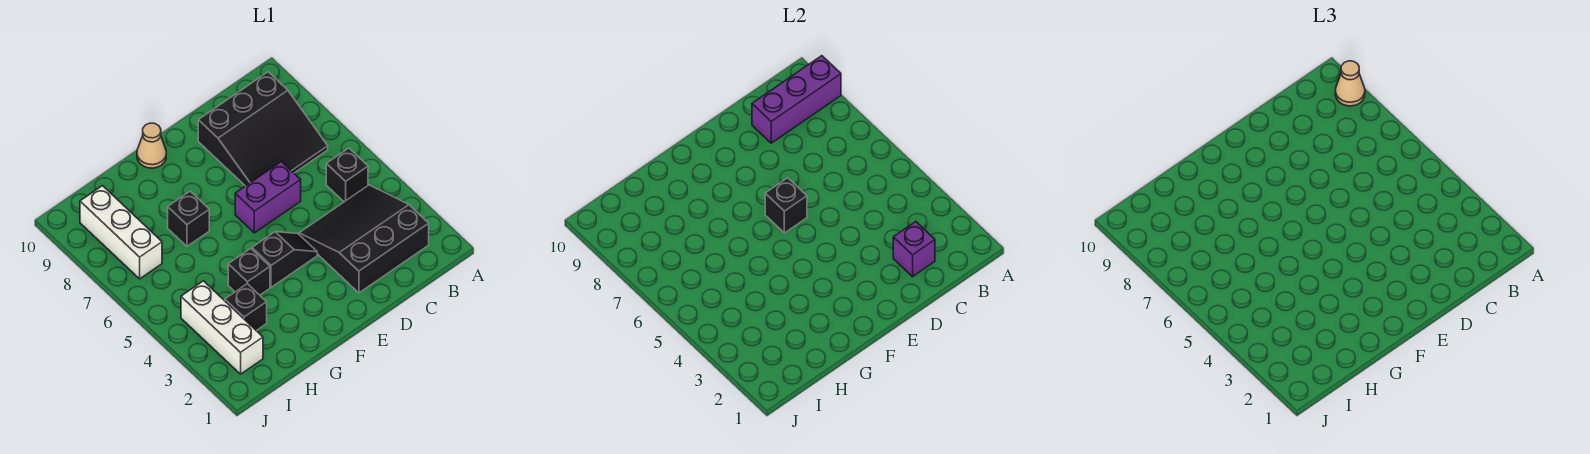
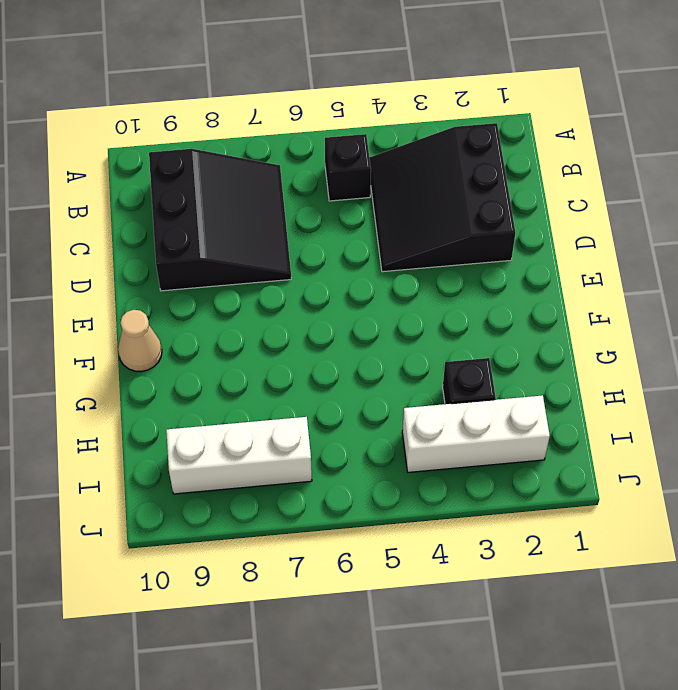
none -> purple 1x2 brick [235,162,301,233]
none -> black 1x2 slope [252,232,317,287]
none -> black 1x1 brick [228,248,270,295]

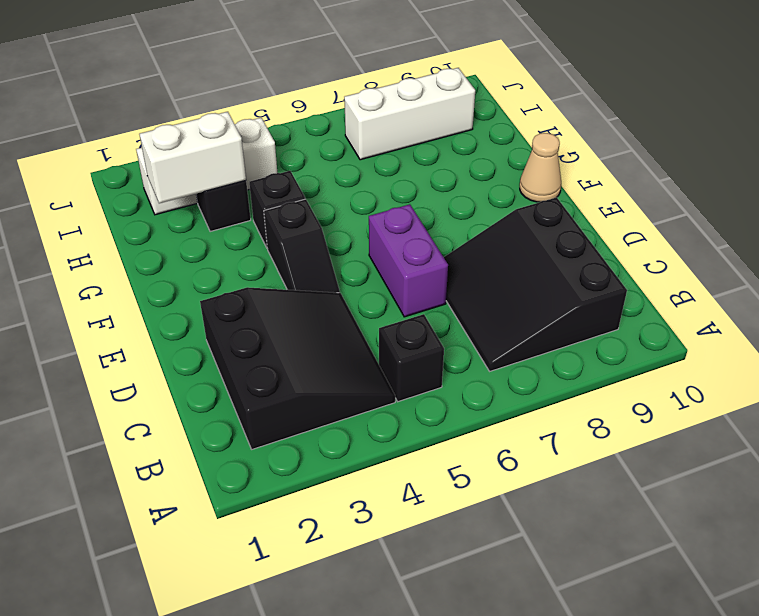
white 1x2 brick [140,112,246,203] -> none
none -> black 1x1 brick [168,191,209,246]
none -> purple 1x3 brick [752,56,841,143]
none -> purple 1x1 brick [893,222,935,277]

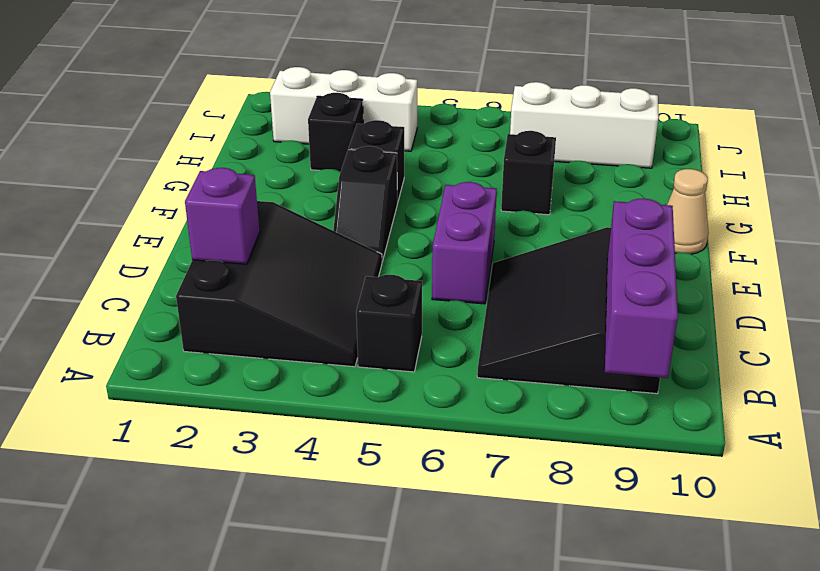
none -> black 1x1 brick [765,178,807,233]
none -> tan 1x1 cone [1335,61,1365,106]

